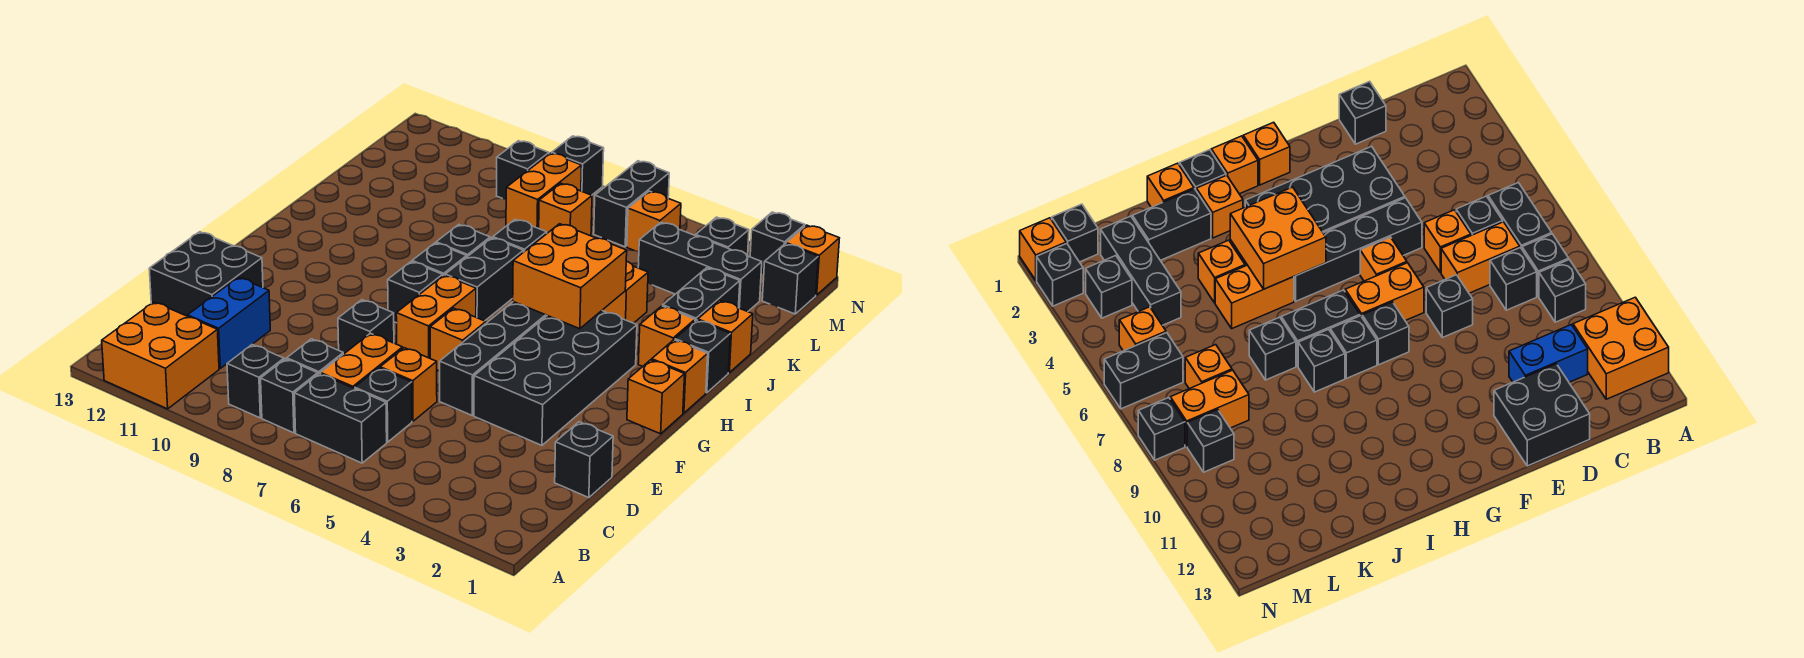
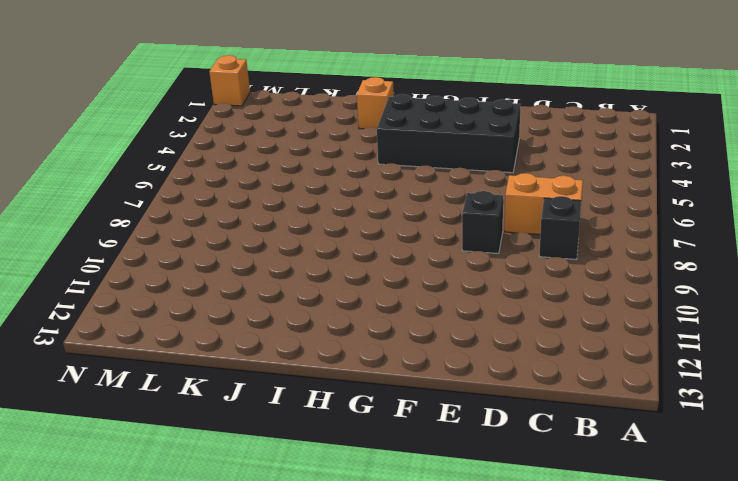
none -> orange 2x2 brick [102,302,219,409]
none -> black 1x2 brick [294,374,387,463]
none -> black 1x1 brick [261,359,318,433]
none -> black 1x1 brick [227,344,284,418]

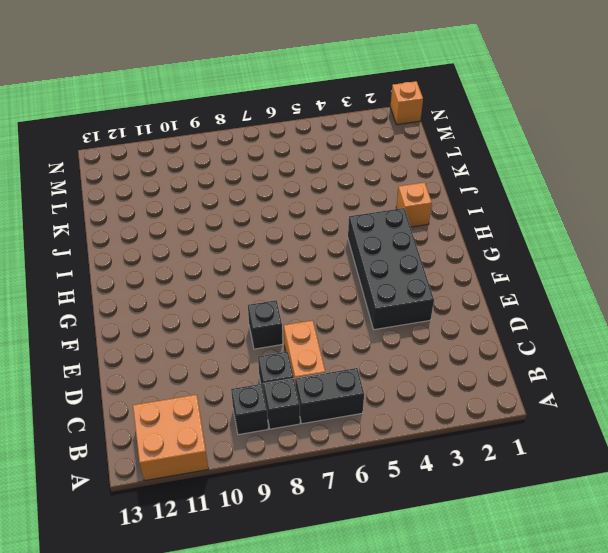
none -> black 1x1 brick [355,368,412,442]
none -> blue 1x2 brick [188,277,270,368]
none -> black 1x1 brick [555,422,613,498]
none -> orange 1x1 brick [380,348,437,421]

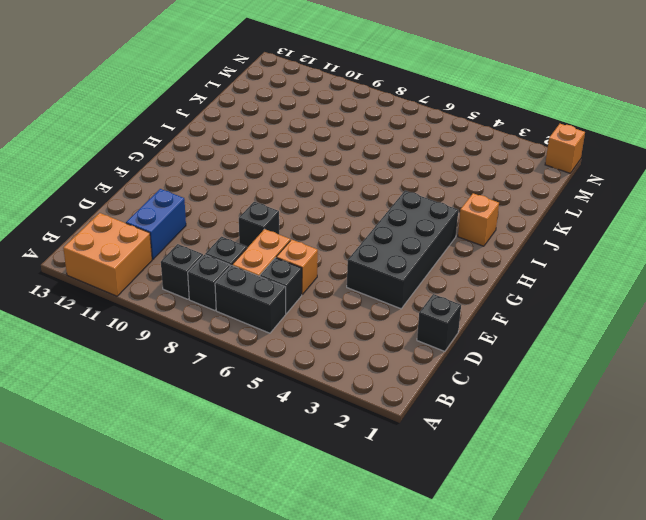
none -> black 2x2 brick [149,232,263,316]
none -> black 1x4 brick [440,302,547,415]
none -> orange 1x1 brick [430,308,486,371]
none -> orange 1x2 brick [396,275,476,358]

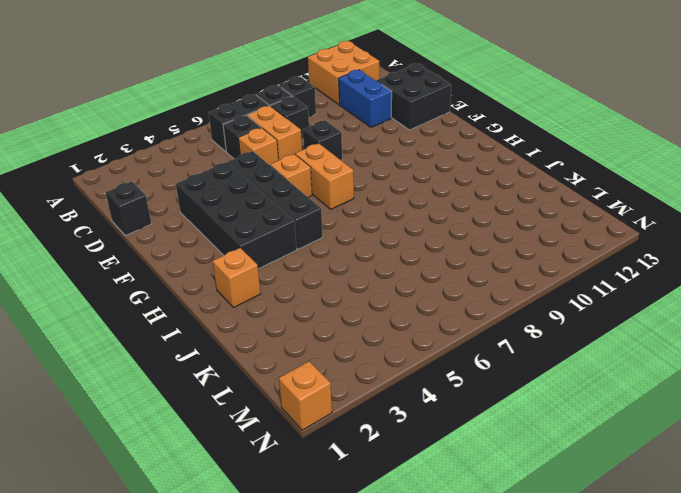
none -> orange 1x1 brick [627,360,685,434]
none -> black 1x1 brick [388,262,443,323]
none -> orange 1x1 brick [652,340,708,413]
none -> black 1x2 brick [445,238,523,321]

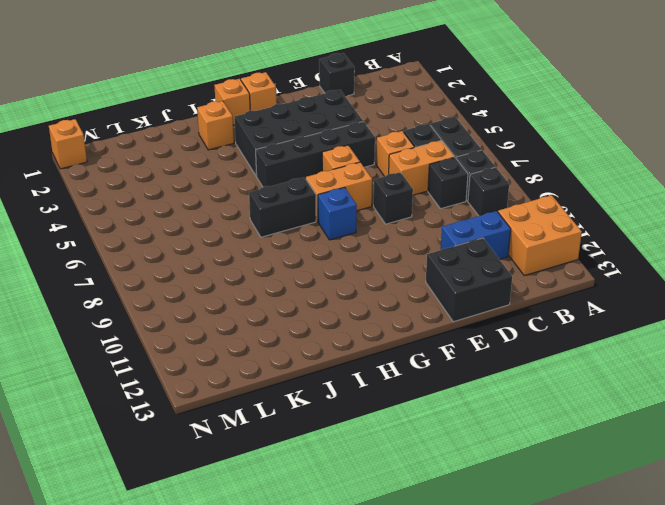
blue 1x1 brick [318,187,357,240] -> black 1x1 brick [388,262,443,323]
none -> black 1x1 brick [412,243,467,276]
none -> black 1x1 brick [675,320,730,393]
none -> orange 1x2 brick [1215,265,1294,328]
none -> black 1x1 brick [436,225,490,257]

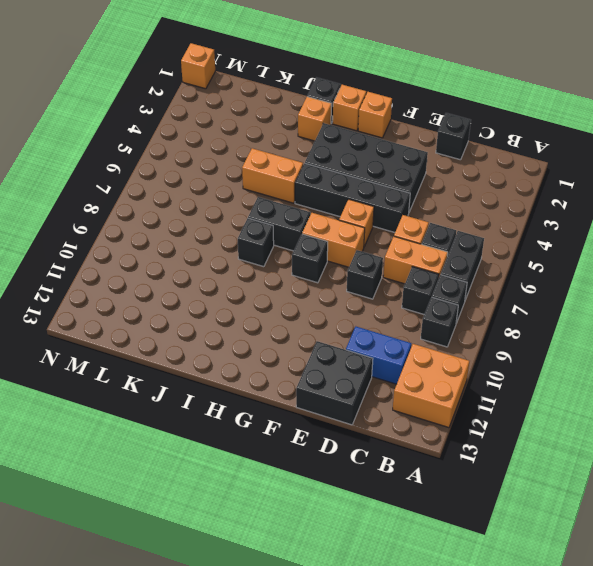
none -> black 1x1 brick [412,243,467,276]
none -> orange 1x1 brick [698,301,753,372]
none -> black 1x2 brick [663,268,740,321]
none -> orange 1x1 brick [602,261,648,323]

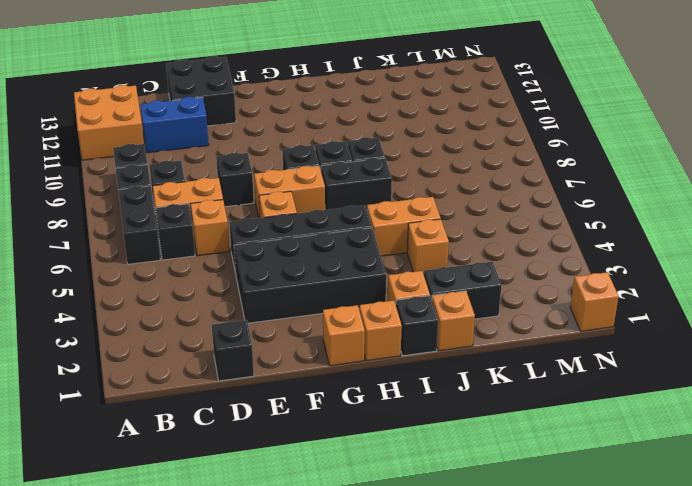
none -> black 1x1 brick [493,219,547,252]
none -> black 1x3 brick [638,222,762,312]
none -> orange 1x1 brick [539,183,592,235]
none -> orange 1x2 brick [506,153,582,228]

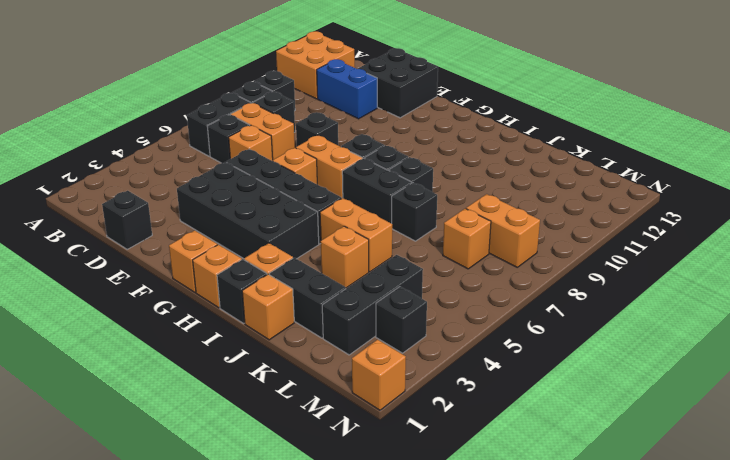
none -> black 1x1 brick [762,244,818,314]
none -> orange 1x1 brick [627,191,681,252]
none -> black 1x2 brick [594,161,669,247]
none -> black 1x1 brick [497,141,549,199]

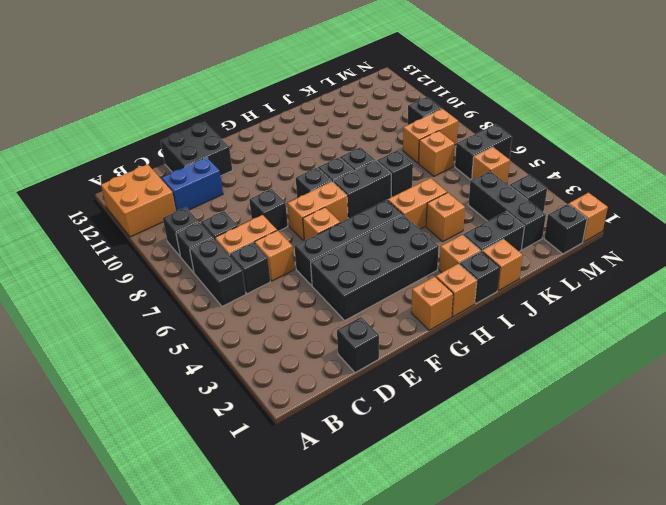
none -> black 1x1 brick [750,212,805,274]
none -> black 1x1 brick [552,136,604,195]
none -> orange 2x2 brick [513,224,627,329]

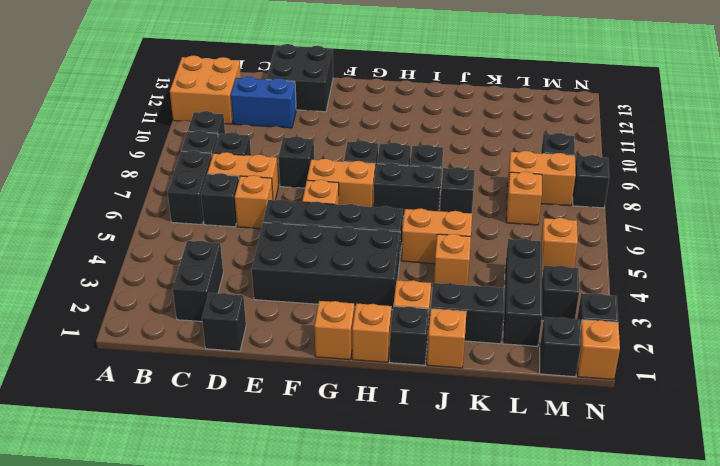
black 1x2 brick [173,241,223,322] -> black 1x2 brick turned to [594,161,669,247]
none -> orange 2x2 brick [513,224,627,329]

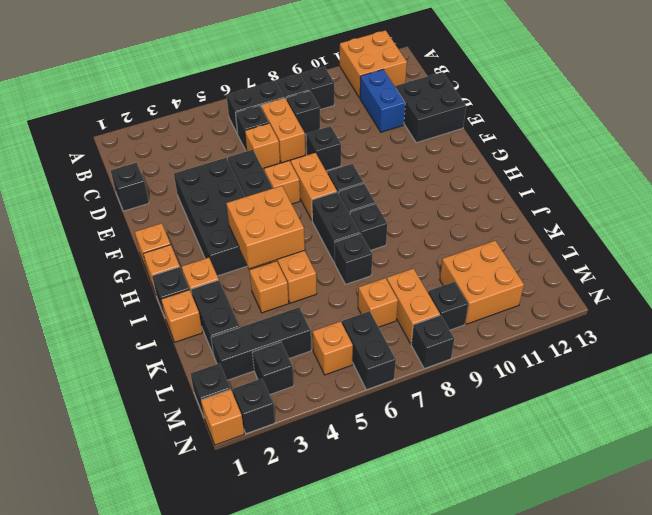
orange 2x2 brick [440,241,524,324] -> none

